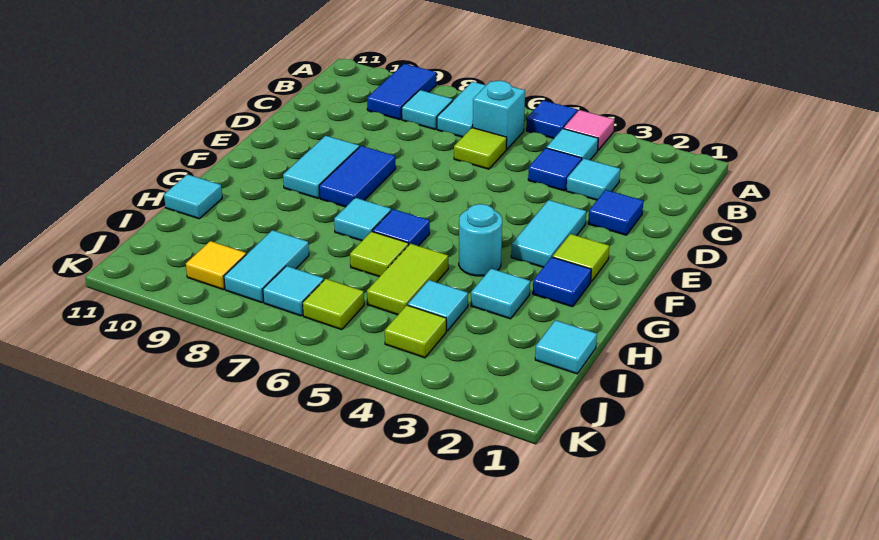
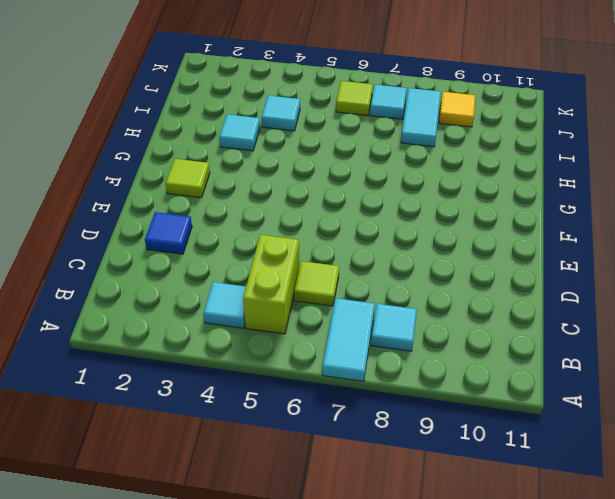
lime 1x2 brick [243,235,299,334] -> none
none -> pink 1x1 tile [563,110,614,150]
none -> blue 1x1 tile [526,100,577,138]
none -> blue 1x2 tile [367,64,436,120]
none -> cyan 1x1 brick [473,81,525,149]

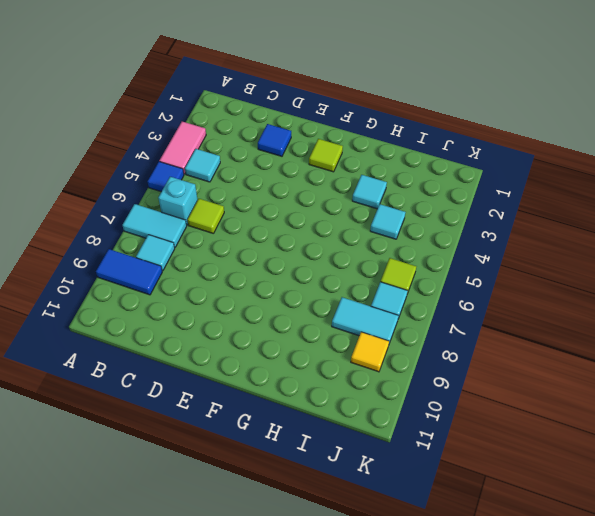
pink 1x2 tile [159,122,206,174] -> pink 1x1 tile [563,110,614,150]
none -> cyan 1x1 tile [566,158,620,200]
none -> blue 1x1 tile [528,148,582,191]
none -> cyan 1x2 tile [511,200,586,267]
none -> blue 1x2 tile [319,146,396,207]

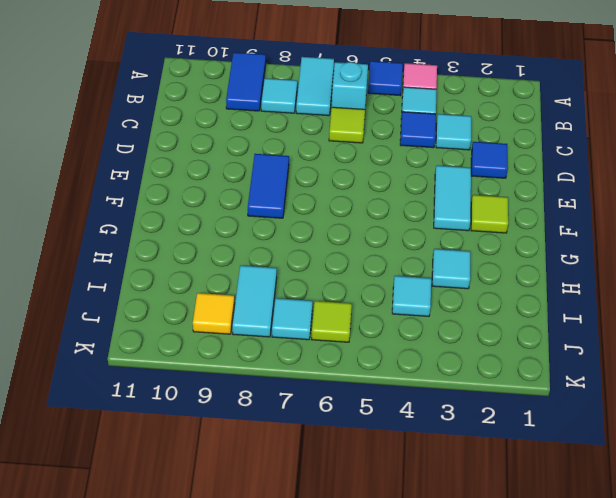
none -> cyan 1x2 tile [283,136,359,198]
none -> blue 1x1 tile [533,257,591,307]
none -> cyan 1x1 round brick [459,204,502,276]
none -> blue 1x1 tile [372,209,430,246]

